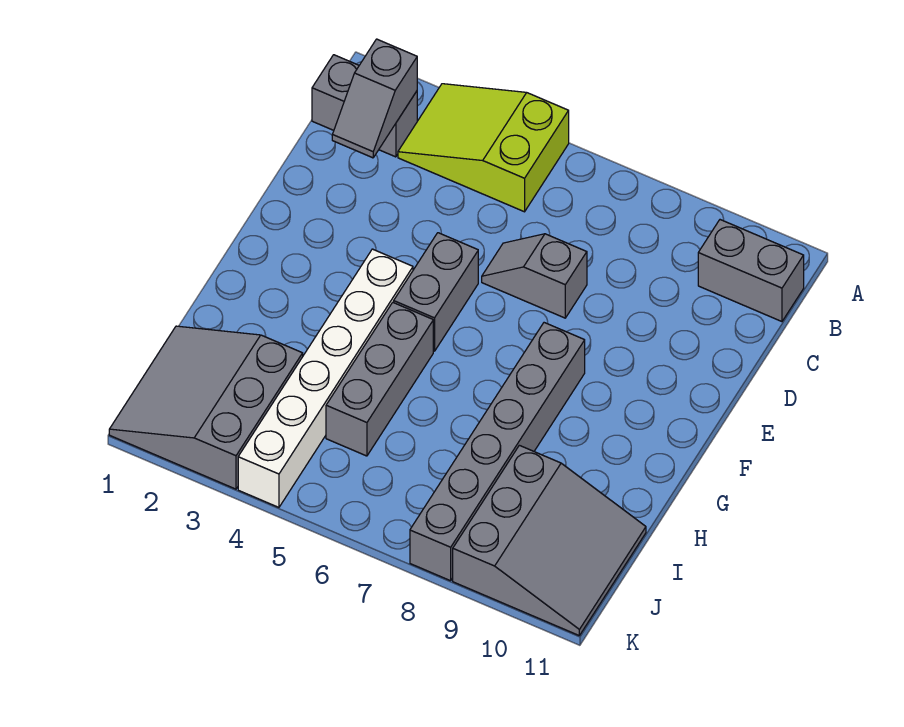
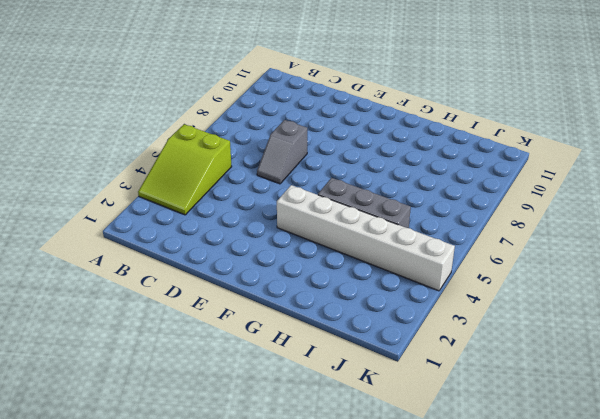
none -> grey 1x2 brick [312,55,417,157]
none -> grey 1x2 brick [698,220,804,322]

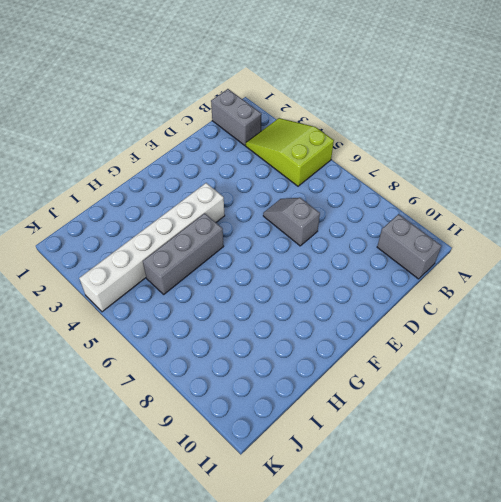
none -> grey 1x2 brick [394,233,478,351]
none -> grey 1x6 brick [410,323,585,581]

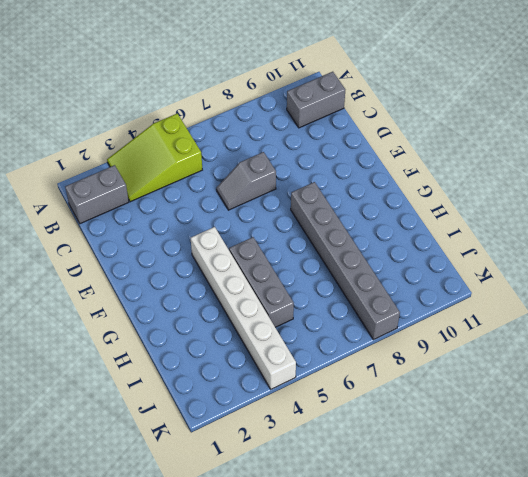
none -> grey 1x2 brick [394,233,478,351]
none -> grey 3x3 slope [109,326,303,489]

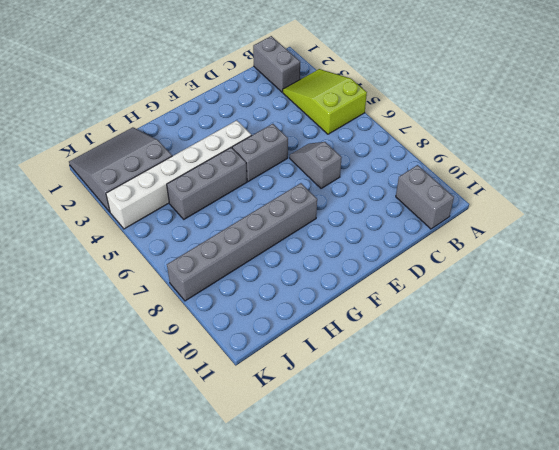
none -> grey 3x3 slope [453,445,646,635]
none -> grey 1x2 slope [332,39,417,158]

